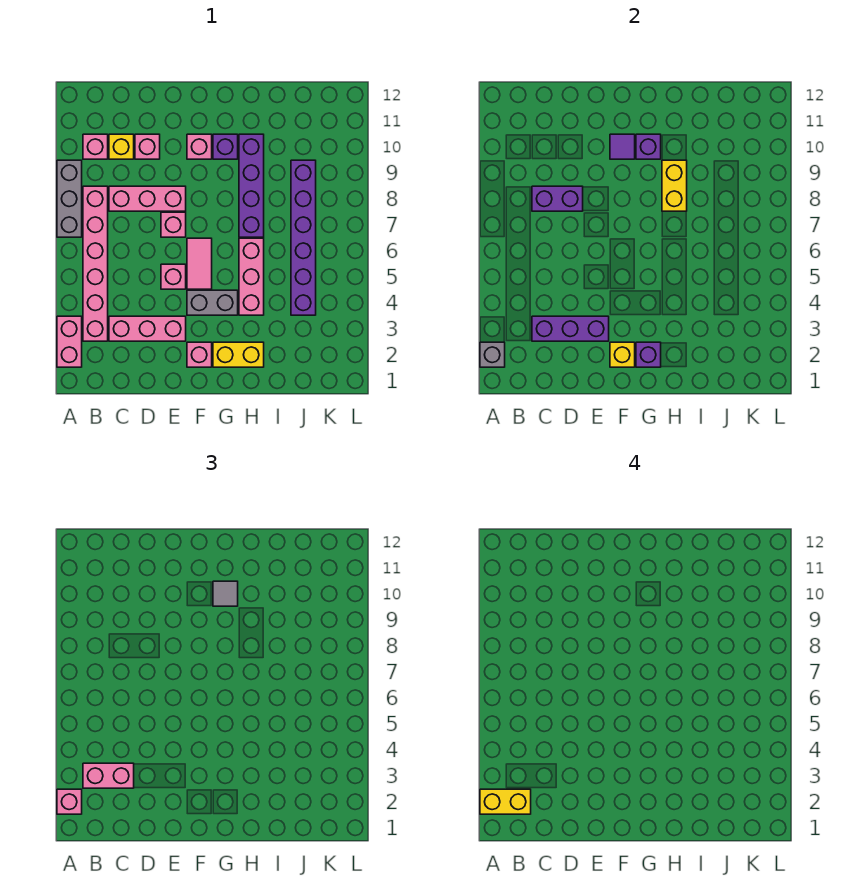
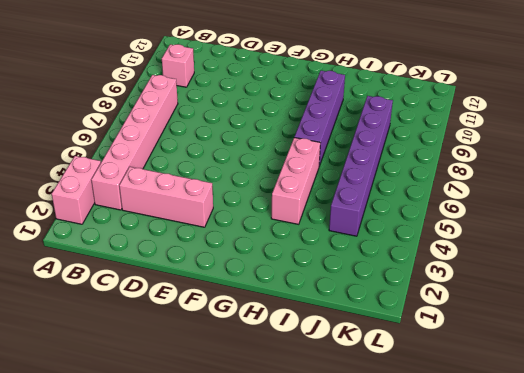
none -> grey 1x3 brick [57,160,82,237]
none -> pink 1x3 brick [109,186,186,211]
none -> yellow 1x1 brick [109,134,134,159]
none -> pink 1x1 brick [135,134,160,159]

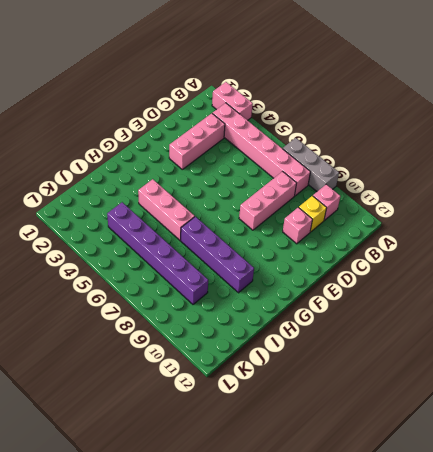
none -> pink 1x1 brick [161,264,186,289]
none -> pink 1x1 brick [161,212,186,237]
none -> pink 1x1 brick [187,342,212,367]
none -> grey 1x2 brick [187,290,238,315]

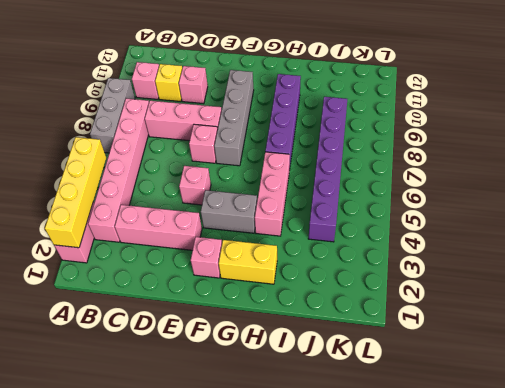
yellow 1x4 brick [45,137,106,248] -> grey 1x1 brick [480,342,505,367]
grey 1x4 brick [214,70,254,166] -> pink 1x1 brick [187,134,212,159]
none -> pink 1x2 tile [187,238,212,289]
none -> purple 1x1 brick [213,134,238,159]
none -> purple 1x3 brick [532,316,609,341]
none -> purple 1x2 brick [532,186,583,211]

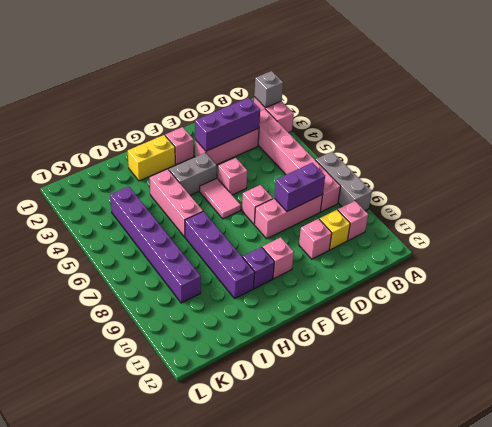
none -> yellow 1x1 brick [610,342,635,367]
none -> purple 1x1 tile [610,134,635,159]
none -> purple 1x1 brick [636,342,661,367]
none -> purple 1x1 brick [636,134,661,159]

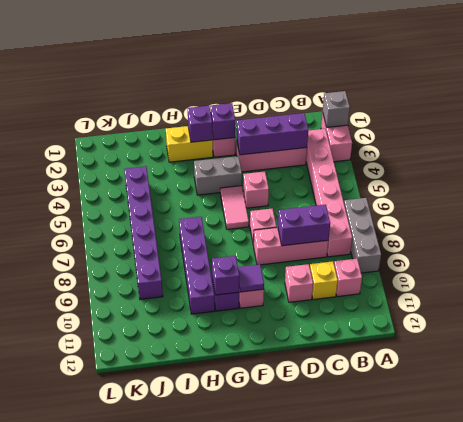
purple 1x1 brick [210,103,235,140] -> yellow 1x1 brick [610,342,635,367]
none -> pink 1x3 brick [239,238,264,315]
none -> yellow 1x2 brick [662,160,687,211]
none -> pink 1x1 brick [57,789,82,814]
none -> pink 1x2 brick [83,763,134,788]

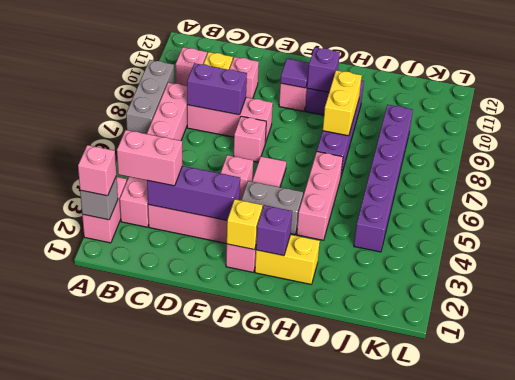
none -> grey 1x1 tile [213,581,238,606]
none -> yellow 1x2 brick [480,789,531,814]

